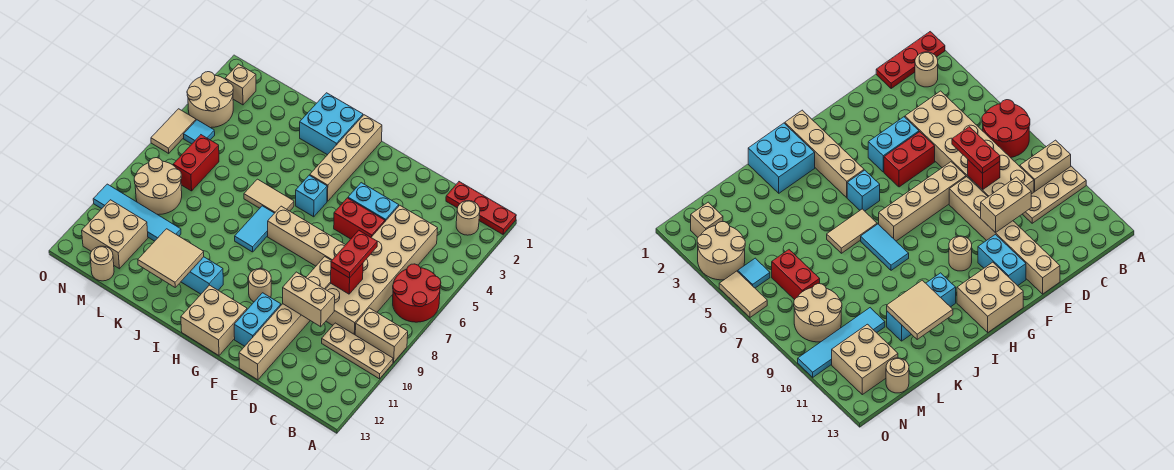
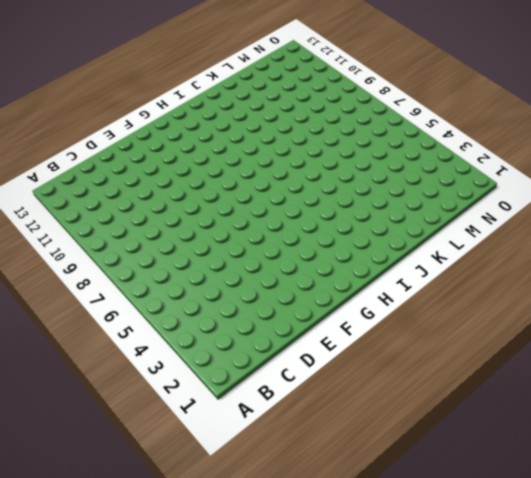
none -> red 1x3 plate [446,182,516,234]
none -> red 2x2 round brick [393,264,441,322]
none -> tan 1x2 brick [355,308,408,362]
none -> tan 1x3 plate [322,323,393,379]

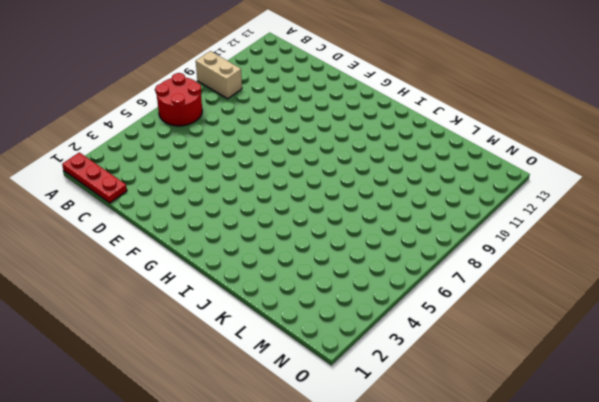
none -> tan 1x3 plate [322,323,393,379]
none -> tan 1x1 round brick [456,201,480,235]
none -> tan 2x6 brick [325,205,438,335]
none -> cyan 1x2 brick [348,183,399,221]

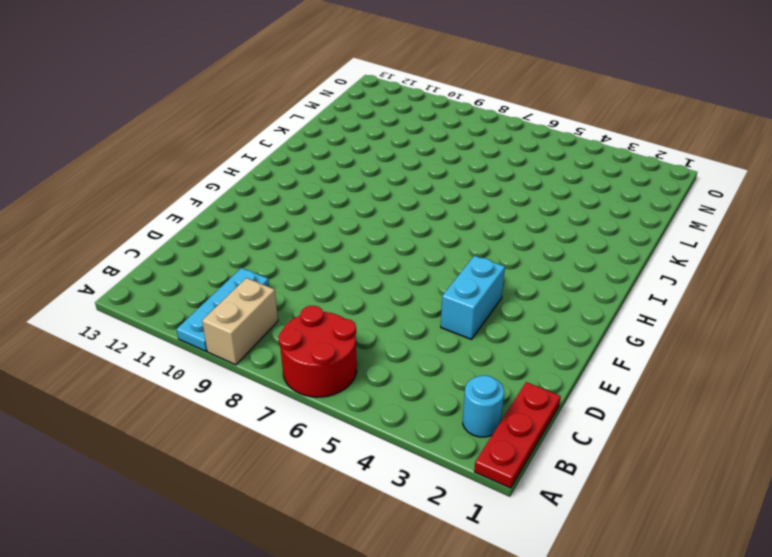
cyan 1x3 plate [177,268,269,351] -> tan 1x3 plate [322,323,393,379]
cyan 1x1 round brick [463,375,504,437] -> tan 1x1 round brick [456,201,480,235]
none -> tan 2x6 brick [325,205,438,335]
none -> red 1x2 brick [334,198,385,239]
none -> tan 1x4 brick [268,206,345,266]
none -> tan 1x6 brick [239,257,331,380]

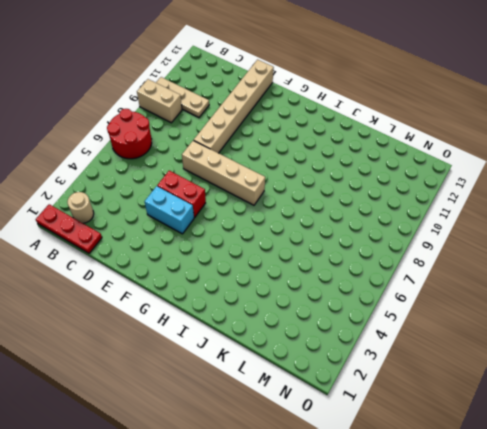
none -> tan 2x6 brick [325,205,438,335]
none -> cyan 1x2 brick [234,293,281,346]
none -> tan 1x1 round brick [248,269,271,302]
none -> tan 2x2 brick [181,285,247,355]

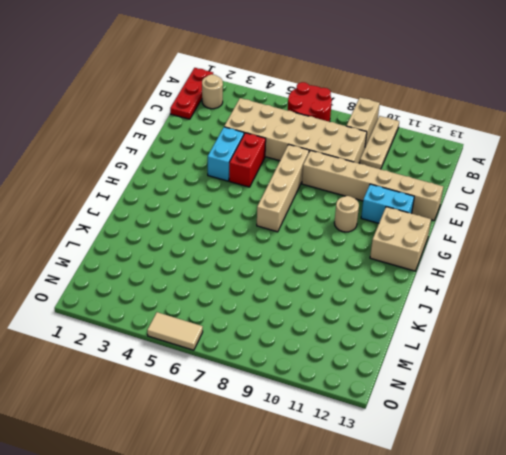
none -> tan 1x4 brick [310,115,382,201]
none -> cyan 1x1 brick [296,175,327,217]
none -> cyan 2x2 brick [300,93,363,155]
none -> tan 1x2 tile [244,179,294,213]

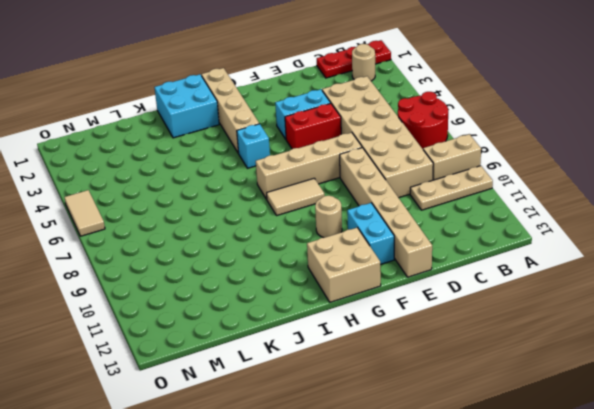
tan 1x2 tile [267,178,325,216] -> tan 1x2 tile moved to [244,179,294,213]
none -> cyan 1x2 tile [235,206,274,252]
none -> cyan 1x3 brick [181,257,223,294]
none -> cyan 1x4 tile [93,184,181,241]
none -> red 1x2 brick [173,135,219,191]

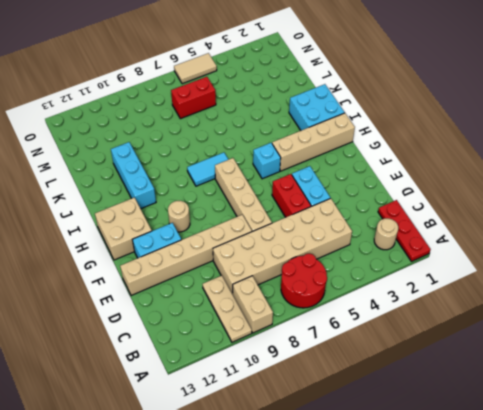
none -> tan 1x2 tile [244,179,294,213]
none -> cyan 1x4 tile [93,184,181,241]
none -> tan 2x2 round brick [134,158,182,215]
none -> tan 2x2 brick [82,200,148,269]

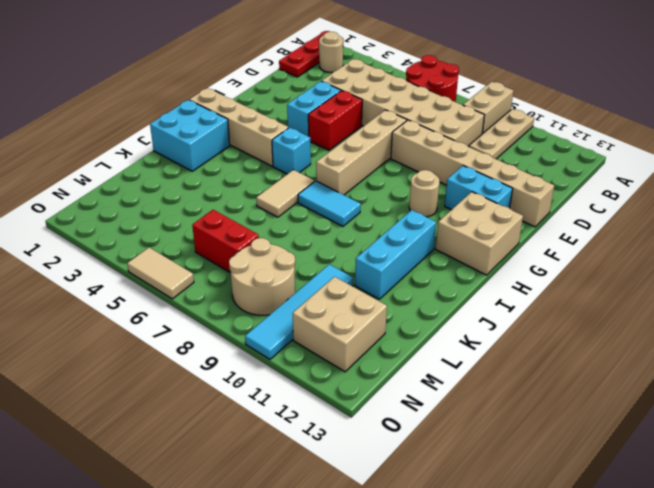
none -> tan 1x1 round brick [90,246,114,281]
none -> tan 1x1 brick [225,64,256,105]
none -> tan 2x2 round brick [187,72,233,128]
none -> cyan 1x1 tile [184,120,215,144]

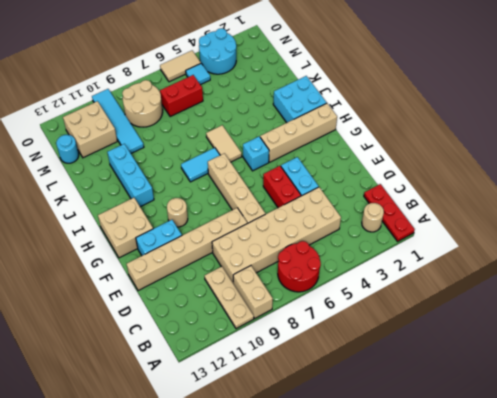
cyan 1x1 round brick [56,135,79,163] -> tan 1x1 round brick [90,246,114,281]
cyan 2x2 round brick [199,28,236,74] -> tan 2x2 round brick [187,72,233,128]
none -> tan 1x1 brick [225,64,256,105]
none -> red 1x1 brick [331,263,363,294]
none -> tan 1x2 brick [283,272,335,327]
none -> tan 2x2 tile [138,229,204,287]

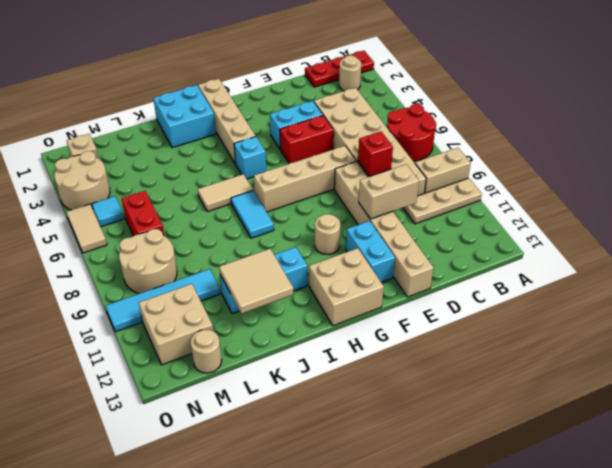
none -> red 1x2 plate [331,230,377,278]

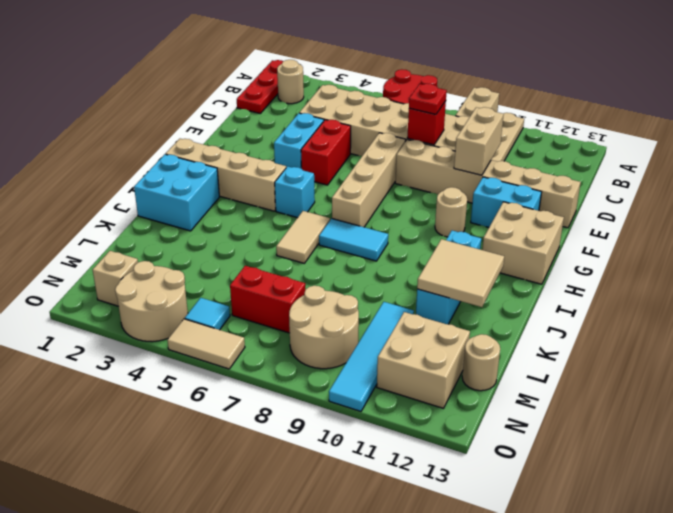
red 1x1 plate [409,84,447,114] -> red 1x2 plate [331,230,377,278]

